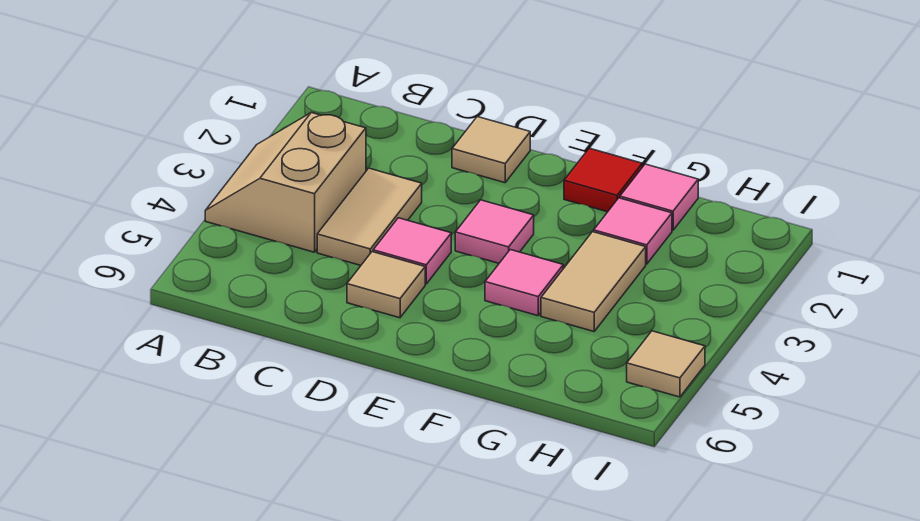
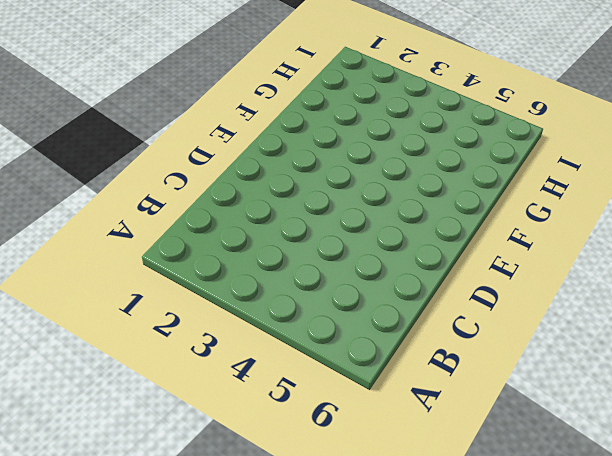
none -> tan 2x2 slope [205,113,366,252]
none -> tan 1x2 tile [317,168,422,265]
none -> tan 1x1 tile [452,117,530,183]

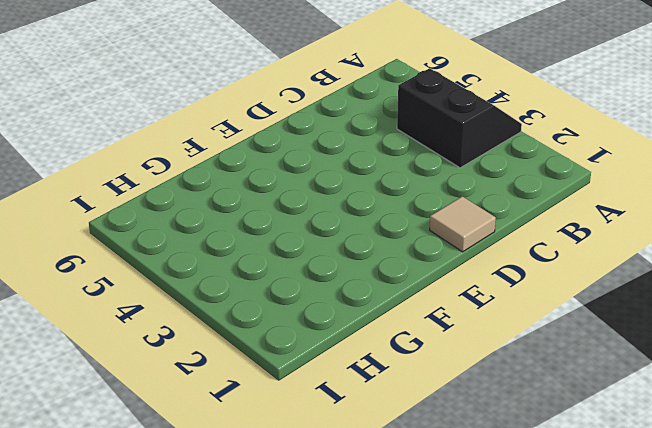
black 2x2 slope [397,68,522,168] -> tan 2x2 slope [205,113,366,252]
none -> tan 1x2 tile [317,168,422,265]
none -> pink 1x1 tile [373,218,451,284]
none -> tan 1x1 tile [347,252,425,318]

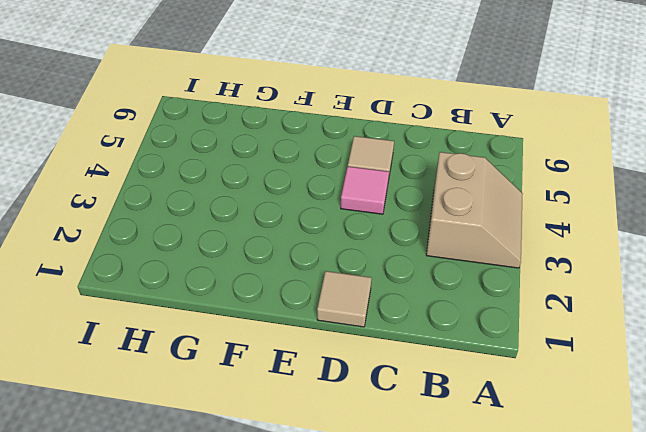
none -> tan 1x2 tile [317,168,422,265]
none -> pink 1x1 tile [455,200,534,263]
none -> red 1x1 tile [564,148,642,212]

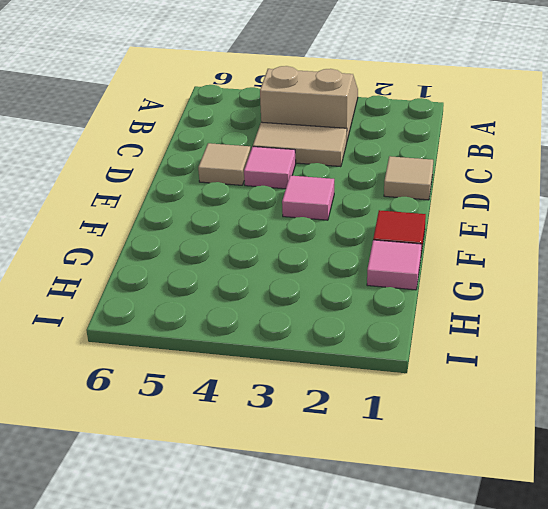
none -> pink 1x1 tile [485,250,563,316]
none -> pink 1x1 tile [594,198,672,264]
none -> tan 1x2 tile [541,232,646,331]

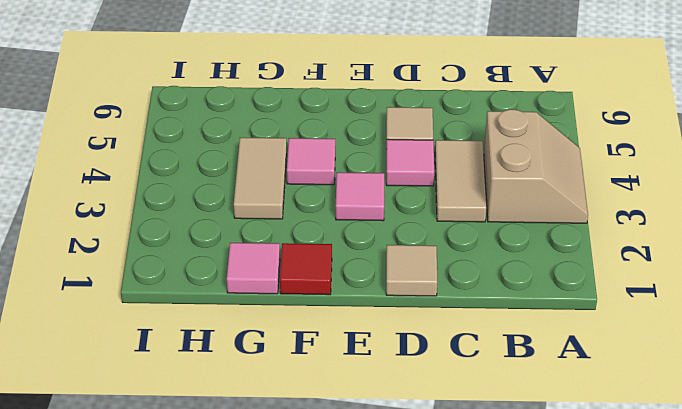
none -> pink 1x1 tile [594,198,672,264]
none -> tan 1x1 tile [627,331,705,397]

